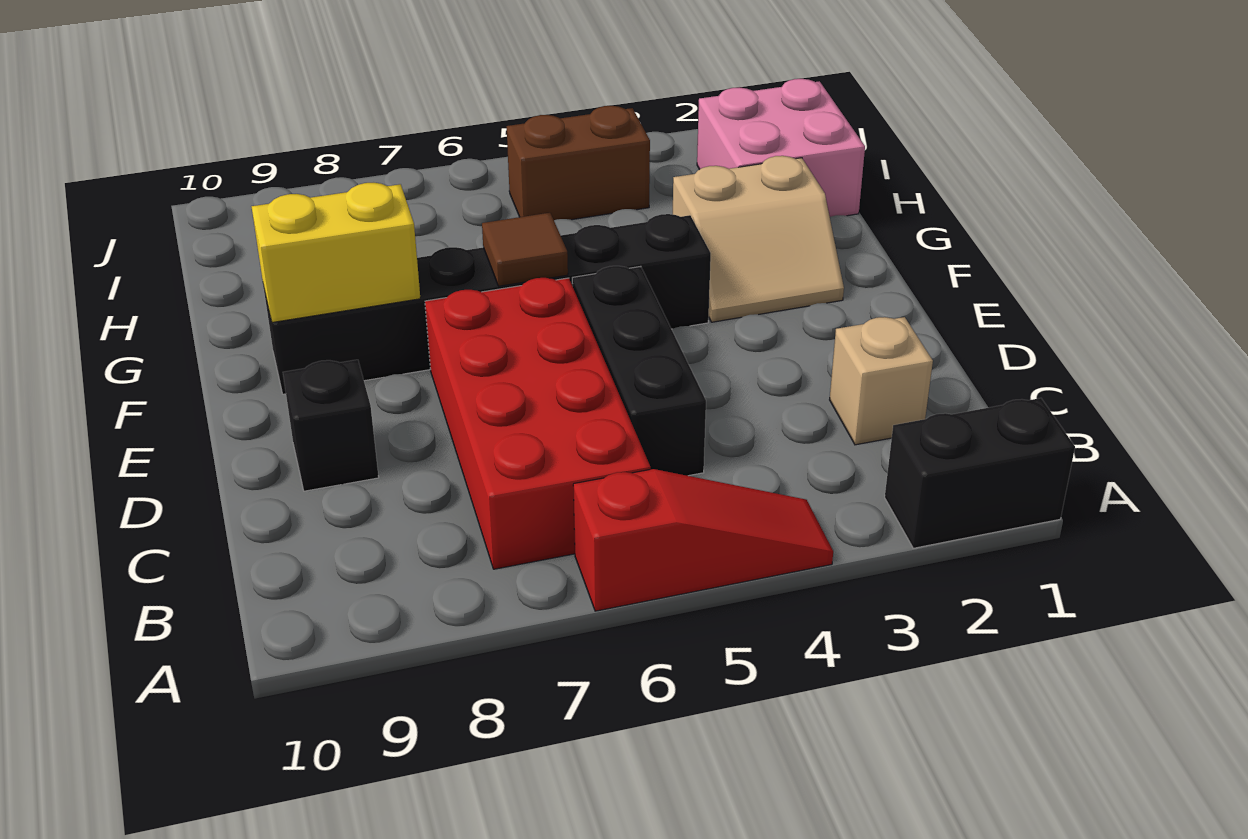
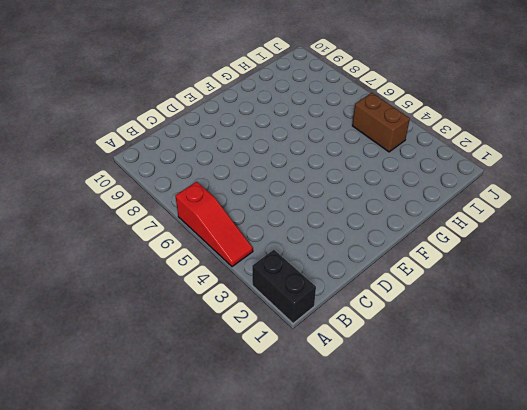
none -> red 2x4 brick [425,278,651,569]
none -> tan 1x1 brick [830,317,933,445]
none -> black 1x3 brick [572,266,706,476]

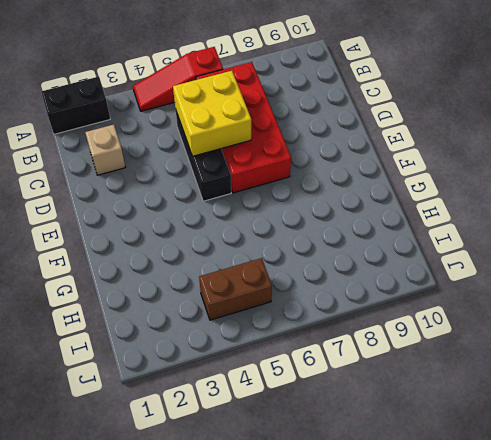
yellow 2x2 brick [173,71,251,156] -> none
none -> black 1x1 brick [283,360,379,491]
none -> tan 2x2 slope [673,156,844,322]
none -> black 1x6 brick [263,214,711,394]

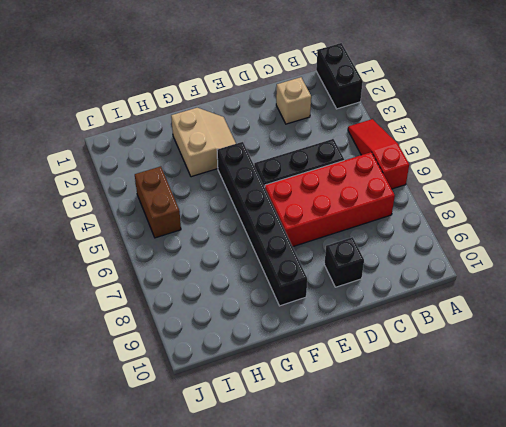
none -> pink 2x2 brick [697,79,865,217]
none -> brown 1x1 tile [482,213,568,286]
none -> yellow 1x2 brick [252,183,420,322]

